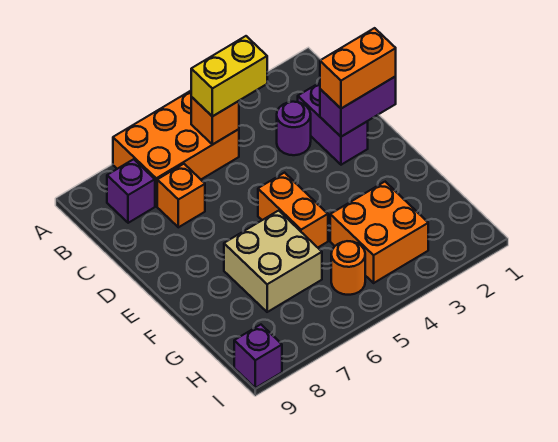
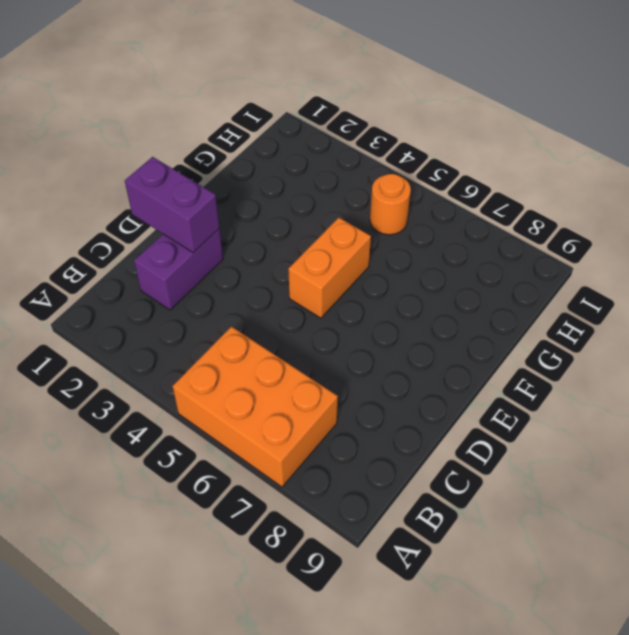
none -> purple 1x1 brick [107,159,155,223]
none -> purple 1x1 round brick [277,102,311,155]
none -> orange 1x1 brick [157,164,205,227]

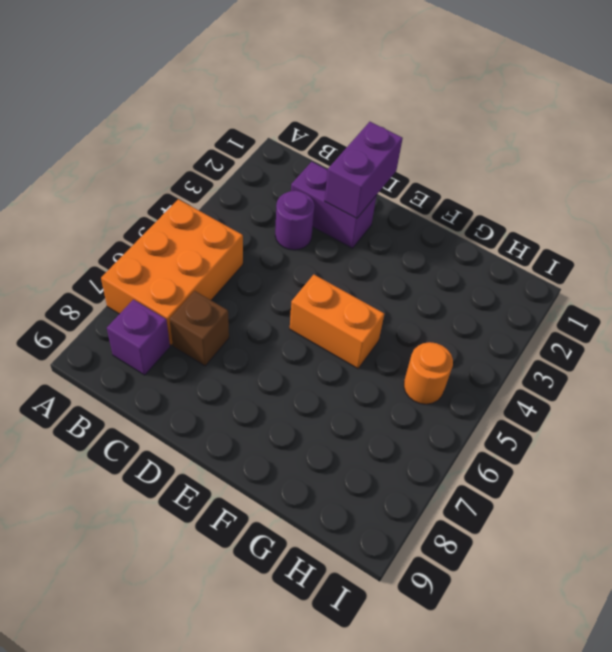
brown 1x1 brick [170,291,229,366] -> orange 1x1 brick [157,164,205,227]
none -> tan 2x2 brick [224,211,322,312]
none -> orange 2x2 brick [330,182,428,283]
none -> purple 1x1 brick [234,325,282,388]

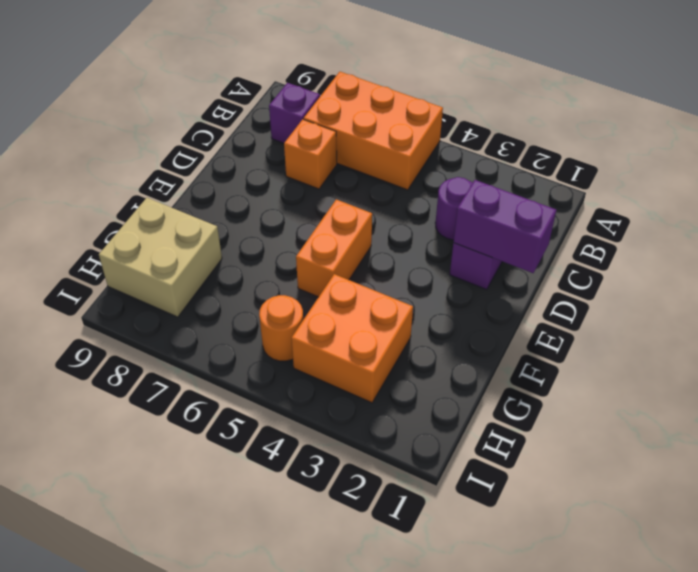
tan 2x2 brick [99,198,222,317] -> tan 2x2 brick moved to [224,211,322,312]
none -> purple 1x1 brick [234,325,282,388]
none -> orange 1x1 brick [191,97,239,144]
none -> yellow 1x2 brick [191,36,267,116]

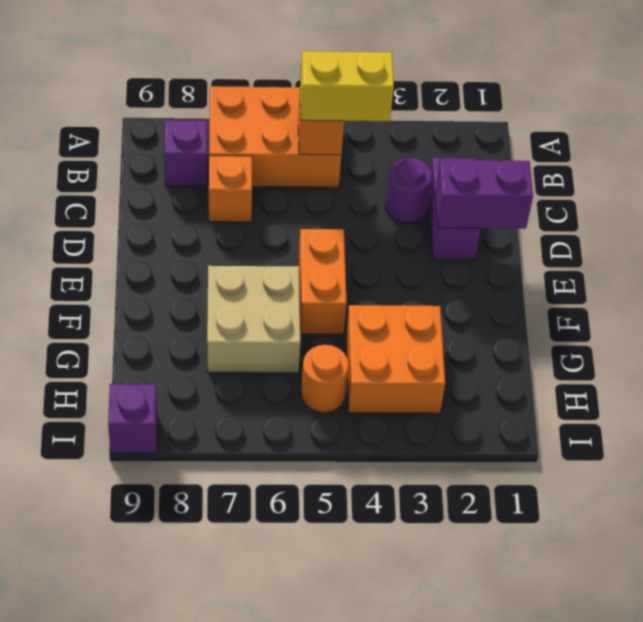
none -> orange 1x2 brick [320,28,396,109]

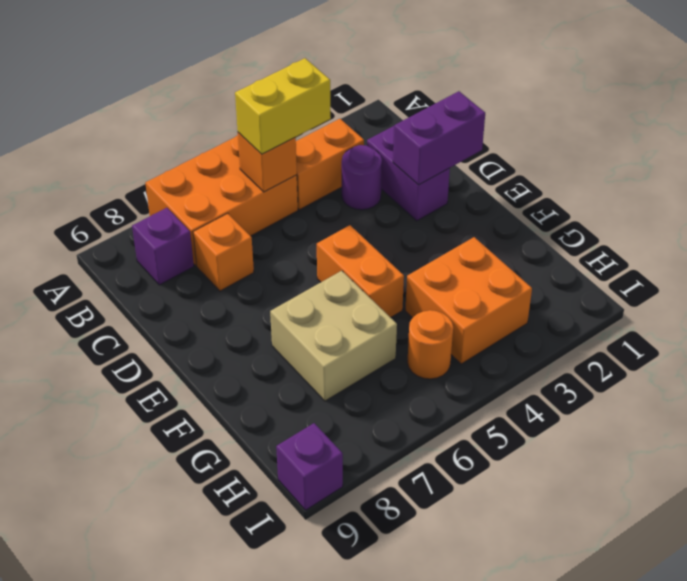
orange 1x2 brick [296,119,364,210] -> orange 1x2 brick moved to [320,28,396,109]

